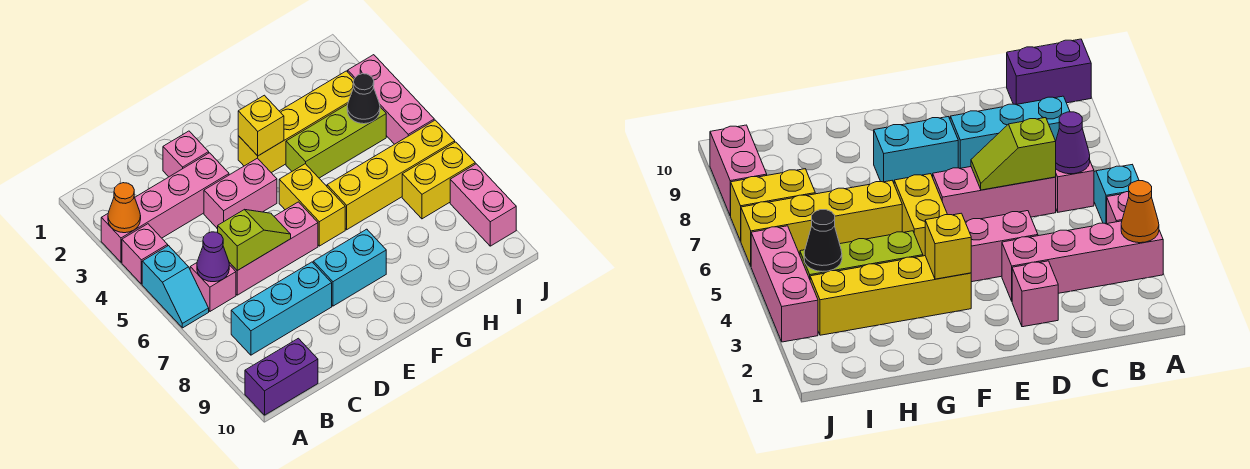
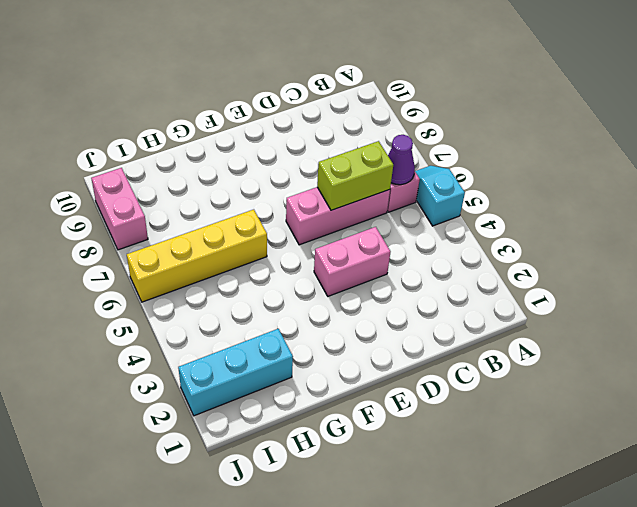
lime 1x2 brick [317,141,393,210] -> lime 1x2 slope [218,210,291,271]
cyan 1x3 brick [178,329,293,416] -> cyan 1x3 brick moved to [231,262,332,355]
none -> pink 1x4 brick [101,153,229,262]
none -> pink 1x1 brick [122,224,168,284]
none -> purple 1x2 brick [245,338,318,415]

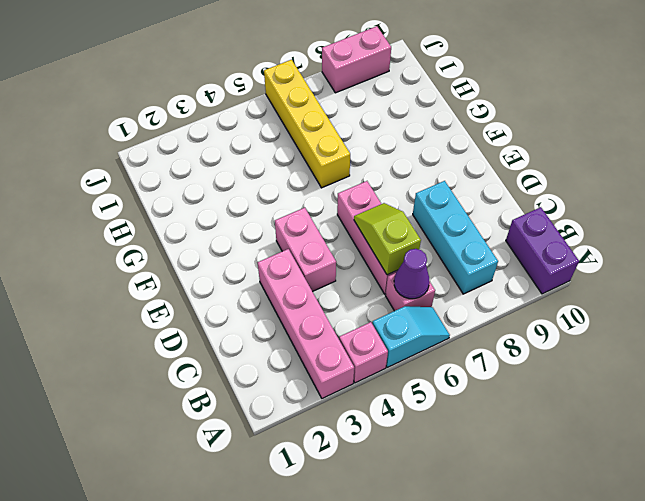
none -> pink 1x1 brick [163,131,209,177]
none -> cyan 1x2 brick [313,229,386,306]
none -> yellow 1x4 brick [238,71,354,173]

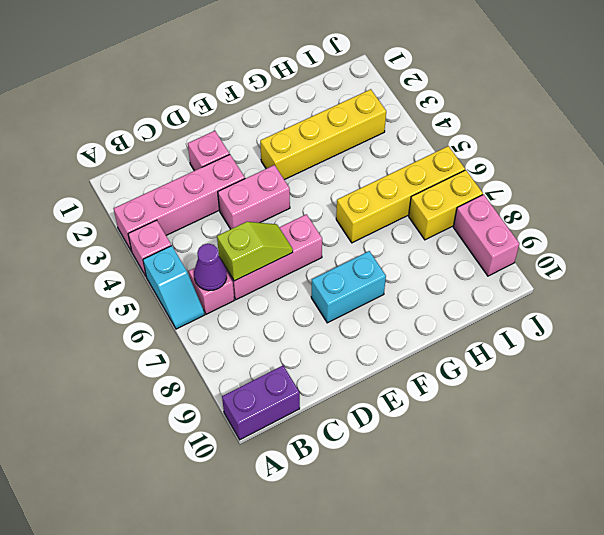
none -> cyan 1x3 brick [231,262,332,355]
none -> yellow 1x2 brick [279,164,345,246]
none -> lime 1x3 brick [286,104,386,178]

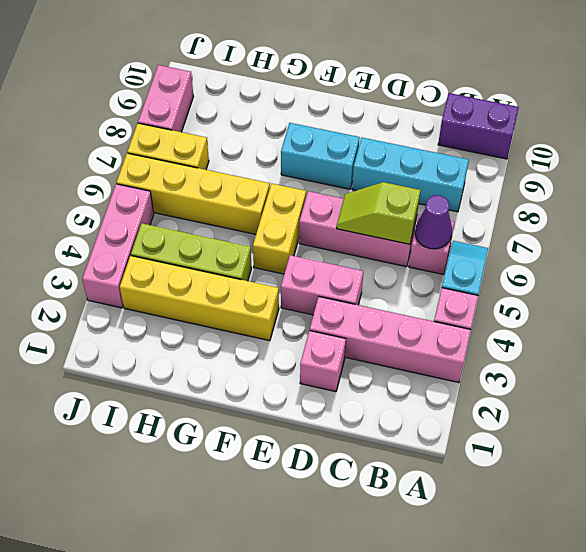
none -> orange 1x1 cone [108,183,141,233]
none -> yellow 1x1 brick [238,95,284,156]
none -> black 1x1 cone [347,74,380,124]

